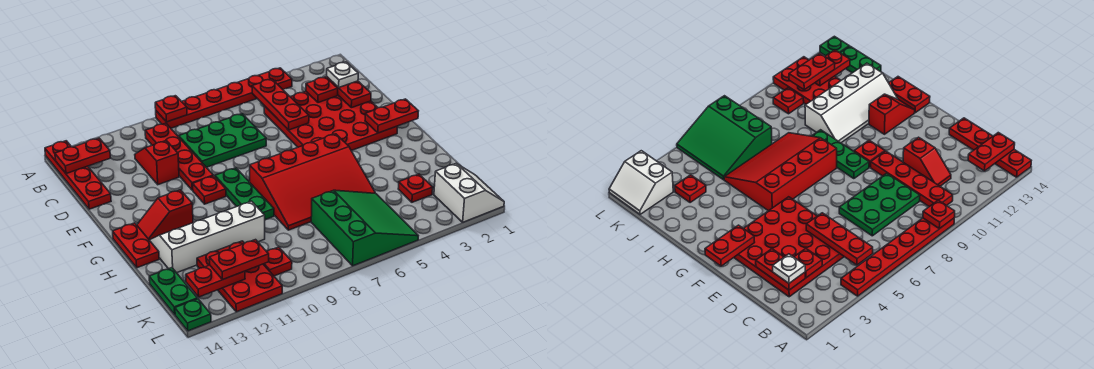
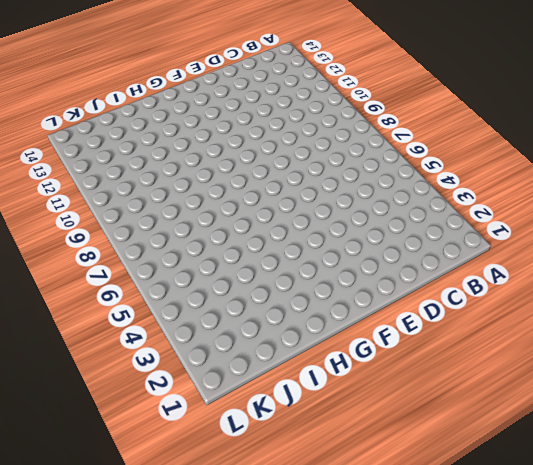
none -> red 1x6 plate [156,68,292,128]
none -> red 1x4 plate [45,141,111,209]
none -> red 1x4 plate [145,123,213,190]

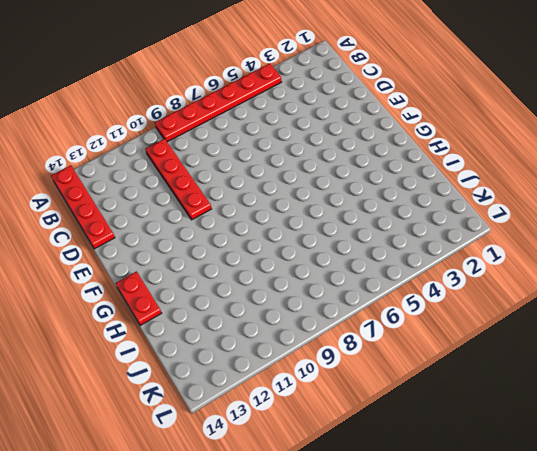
none -> red 4x4 plate [264,91,398,151]
none -> green 2x3 plate [179,114,266,167]
none -> red 1x2 slope [135,141,179,185]

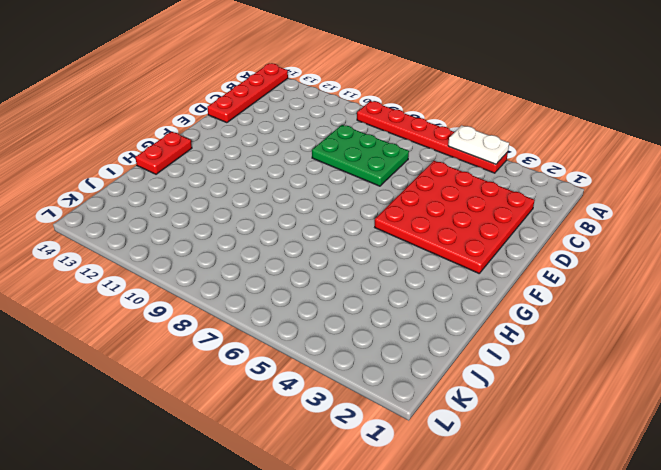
white 1x2 plate [448,125,509,164] -> none
none -> red 1x4 plate [145,123,213,190]
none -> red 1x2 slope [135,141,179,185]
none -> green 1x3 plate [215,168,274,220]

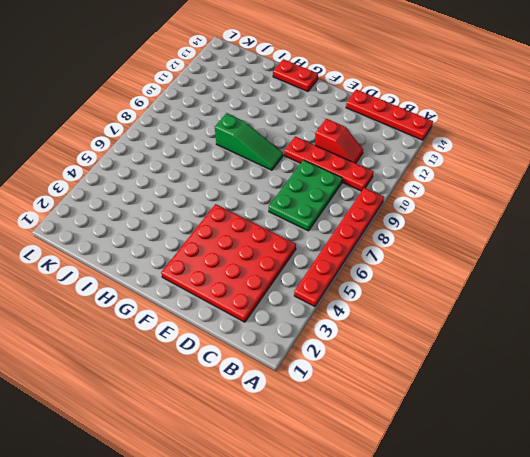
green 1x3 slope [215,113,283,170] -> green 1x3 plate [215,168,274,220]
none -> red 1x1 plate [193,176,226,204]
none -> red 3x4 slope [250,134,375,230]
none -> red 1x2 slope [137,190,193,240]

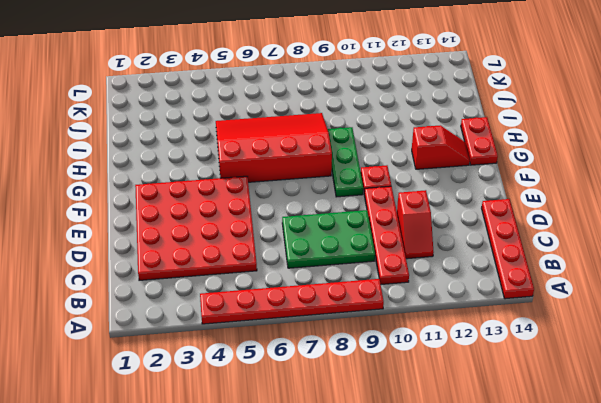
none -> white 2x4 slope [150,201,265,273]
none -> red 1x1 plate [398,174,433,202]
none -> green 3x3 slope [311,190,418,266]

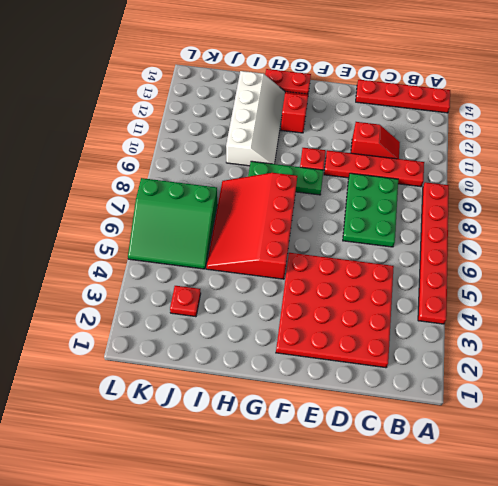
none -> red 2x3 plate [197,241,282,312]
none -> green 1x2 plate [149,268,197,314]
none -> white 2x2 slope [434,164,504,222]

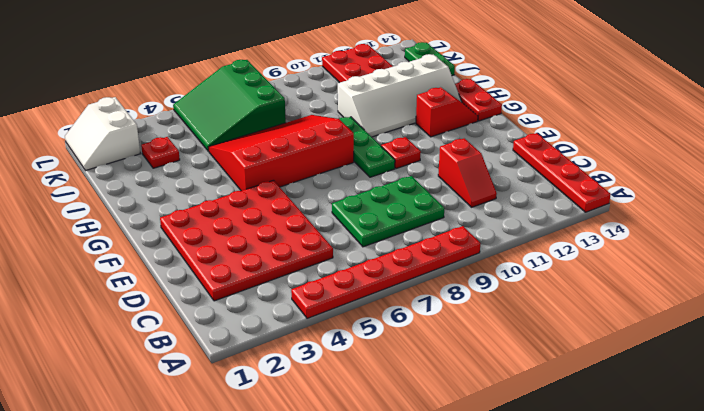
none -> red 1x4 plate [145,123,213,190]
none -> red 1x1 plate [263,247,292,276]
none -> green 1x1 plate [175,299,211,331]

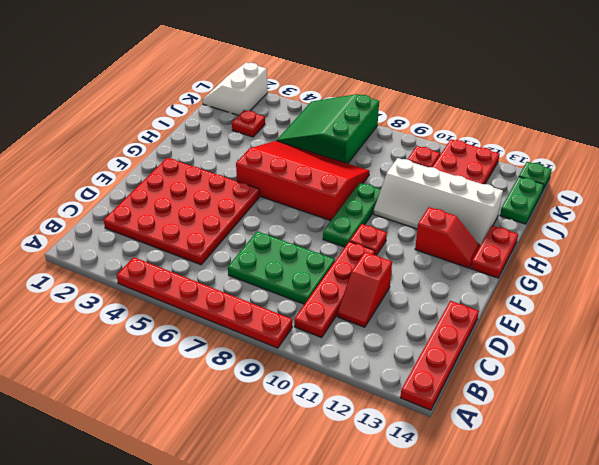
none -> red 1x1 plate [155,96,187,122]
none -> red 1x3 plate [252,79,309,130]
none -> red 1x2 plate [55,138,110,174]

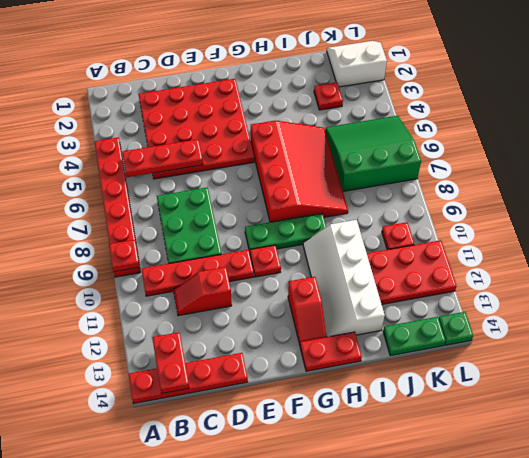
none -> red 1x2 plate [327,77,371,108]
none -> red 1x1 plate [306,77,338,103]
none -> red 1x2 plate [365,99,418,133]

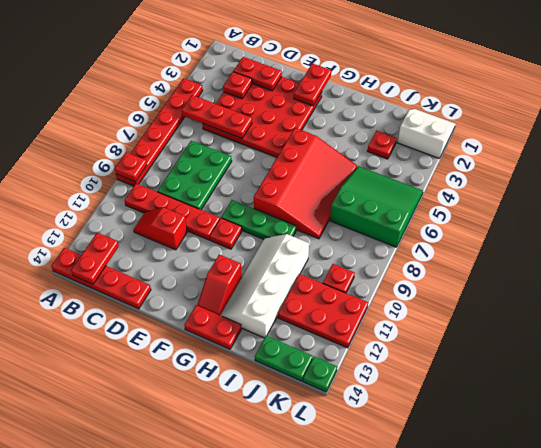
none -> red 1x2 plate [186,265,245,297]
none -> white 1x1 plate [327,62,358,88]
none -> red 1x2 plate [210,240,269,280]

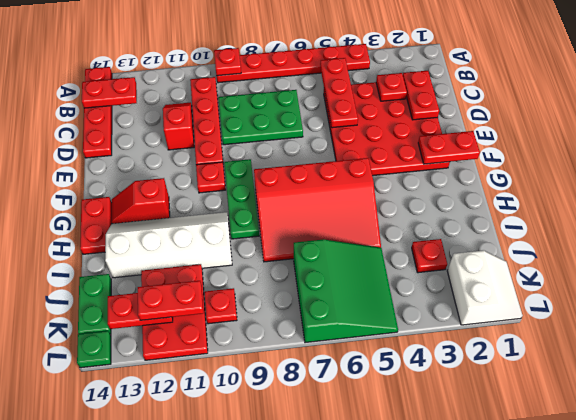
none -> white 1x1 plate [327,62,358,88]

